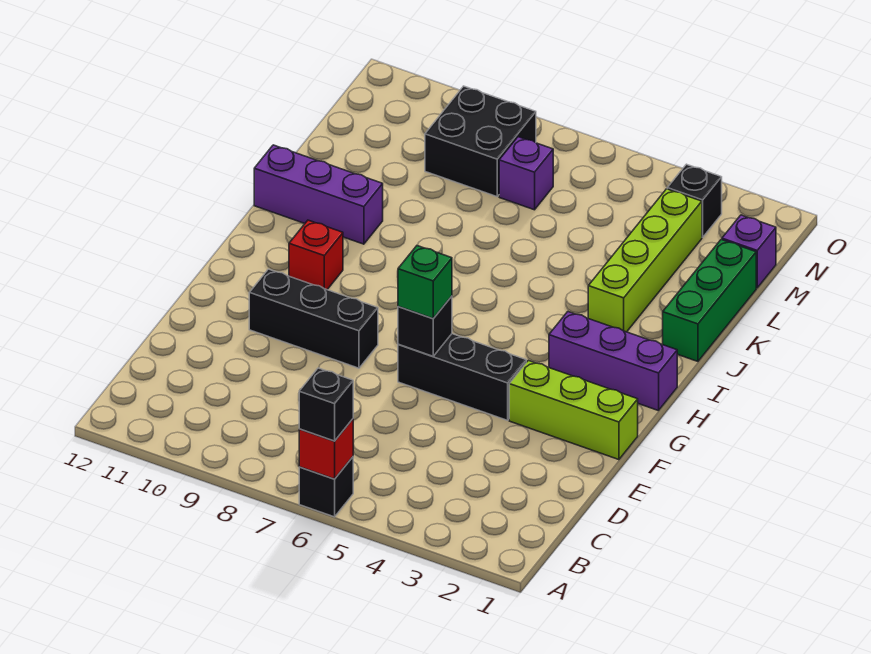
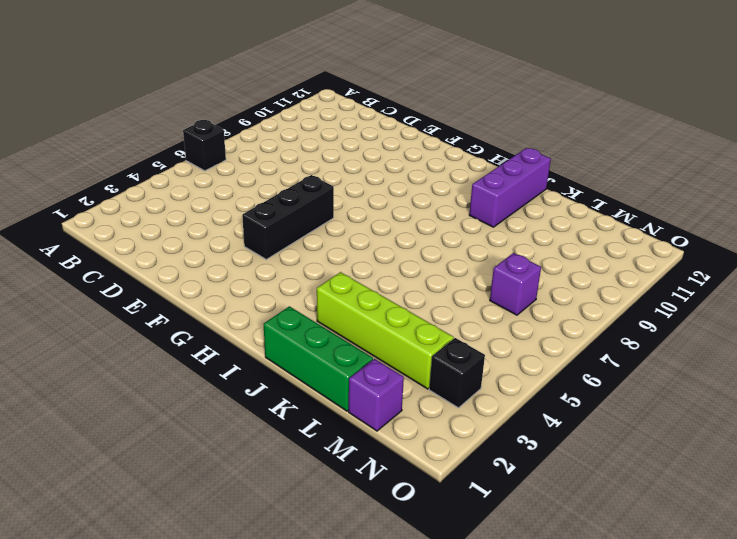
none -> lime 1x3 brick [509,360,638,460]
none -> black 1x3 brick [249,269,378,368]
none -> purple 1x3 brick [549,312,677,411]

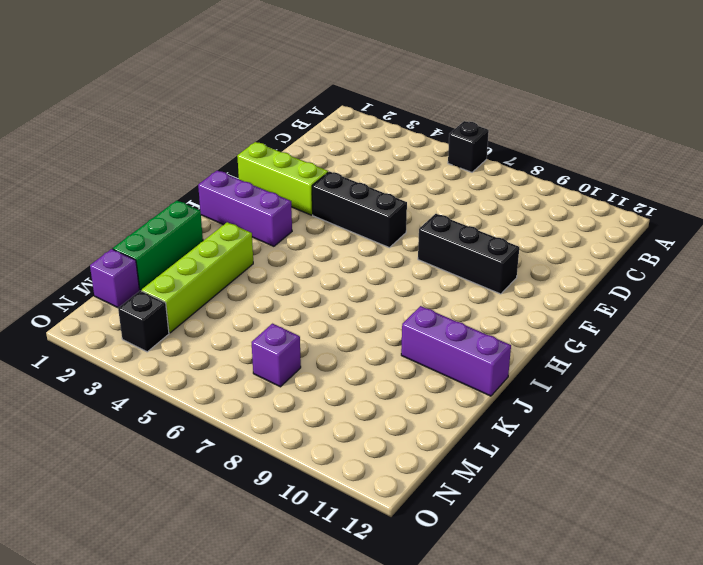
none -> red 1x1 brick [289,220,343,290]
none -> black 2x2 brick [425,86,536,197]
none -> red 1x1 brick [299,419,353,479]

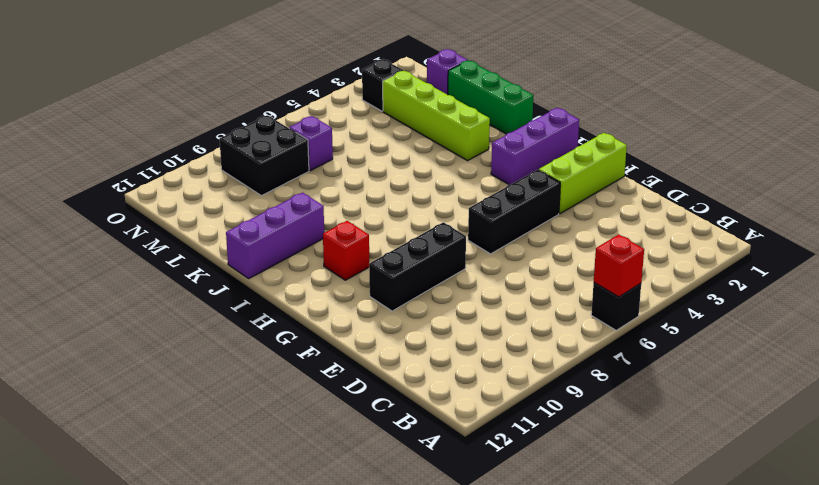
none -> black 1x1 brick [398,296,452,356]
none -> black 1x1 brick [299,368,353,441]
none -> green 1x1 brick [398,246,452,319]

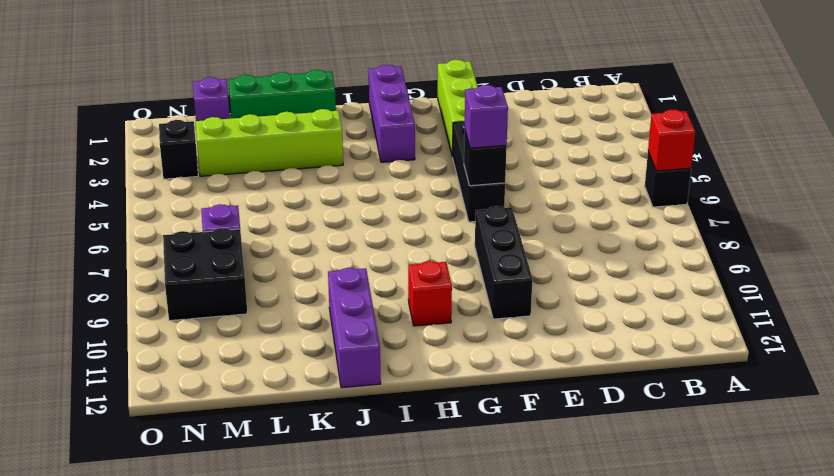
purple 1x1 brick [465,85,508,148] -> green 1x1 brick [398,246,452,319]
none -> black 1x1 brick [299,368,353,441]

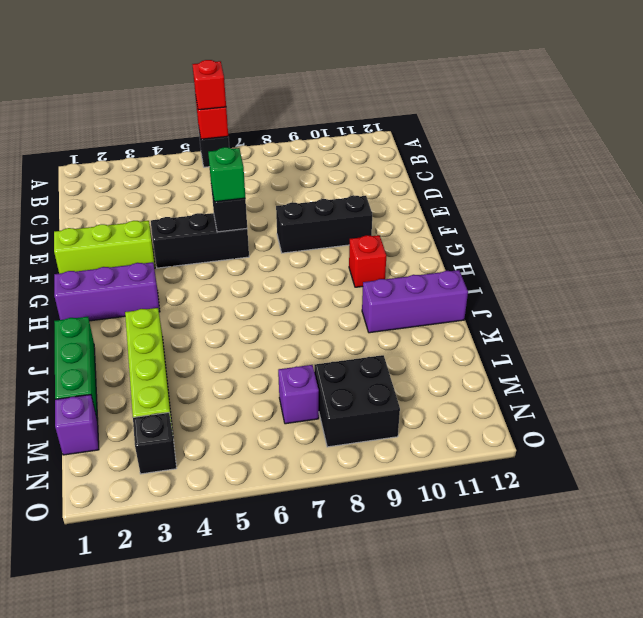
red 1x1 brick [192,60,226,110] -> black 1x1 brick [299,368,353,441]

